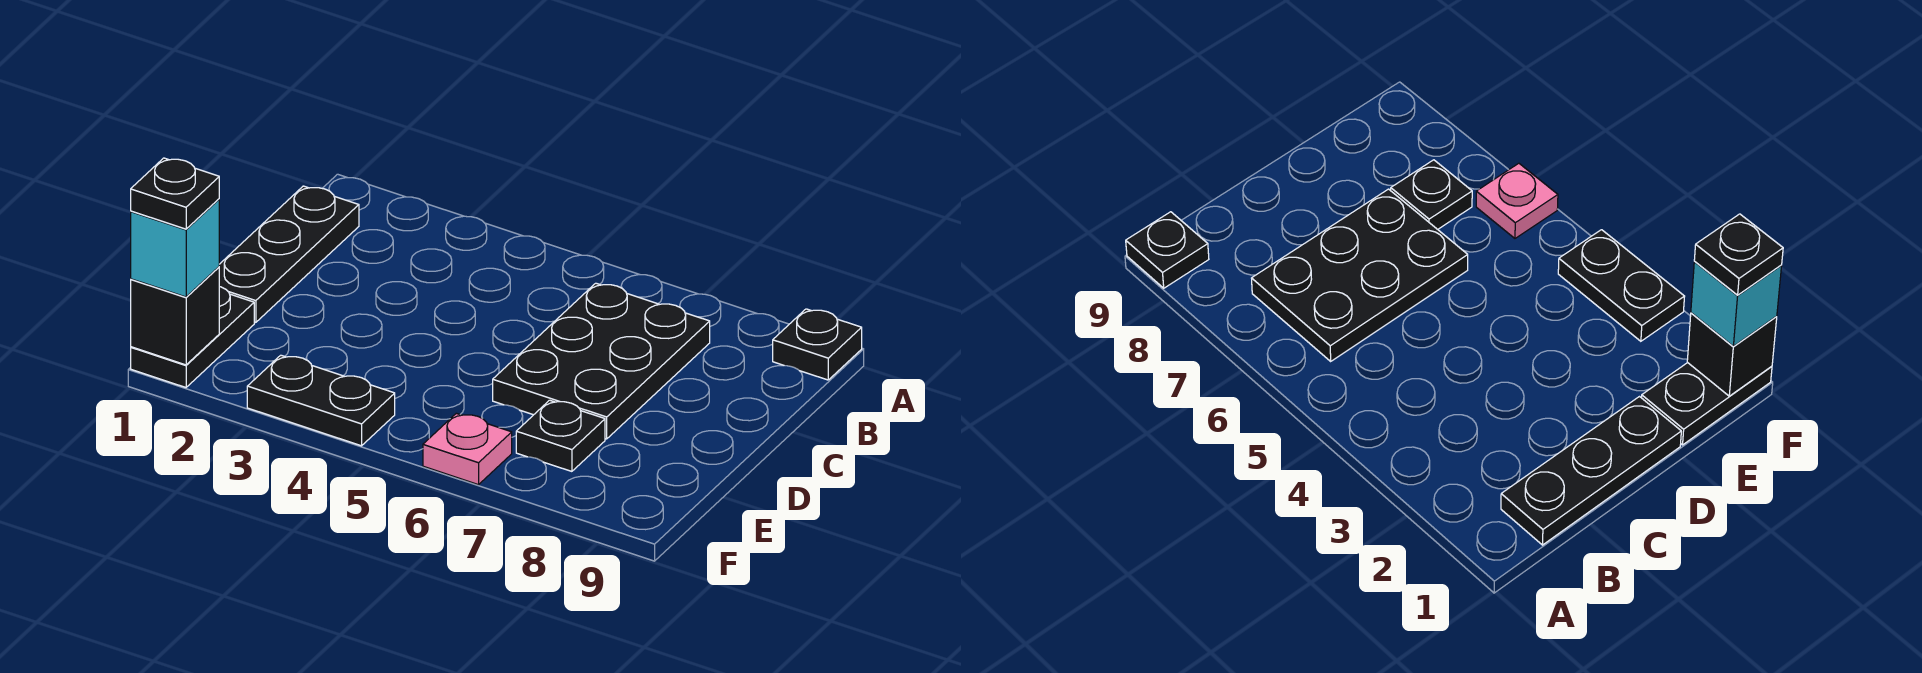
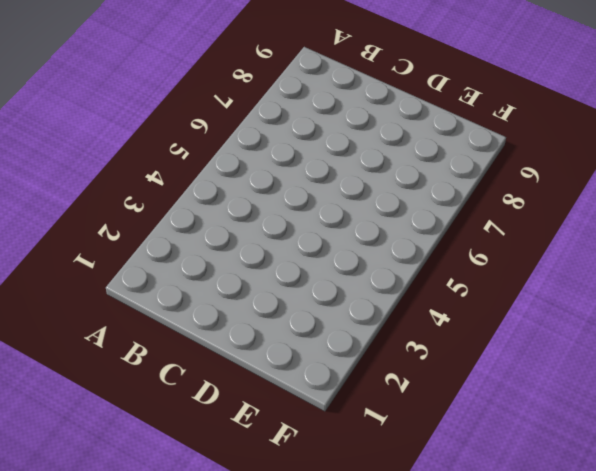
none -> black 1x1 plate [773,309,862,380]
none -> black 1x3 plate [219,186,359,322]

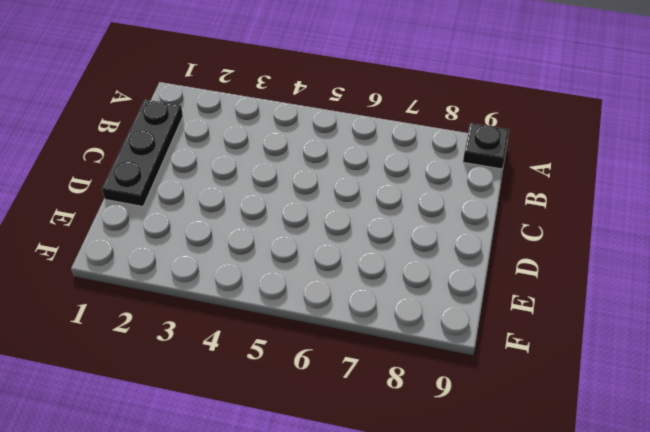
none -> black 2x3 plate [493,283,710,439]
none -> black 1x2 plate [131,287,254,387]

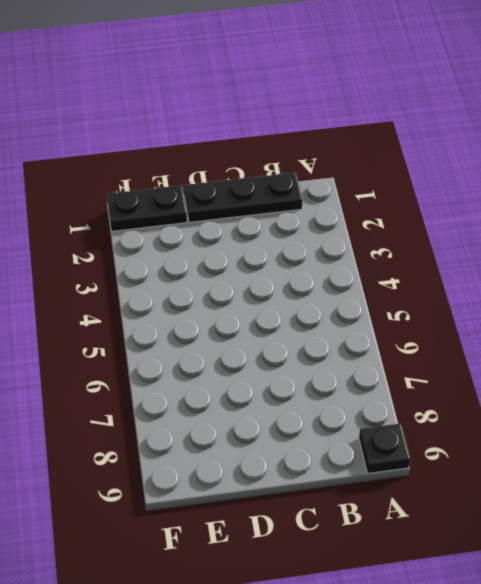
none -> black 2x3 plate [493,283,710,439]
none -> black 1x1 plate [516,400,605,471]

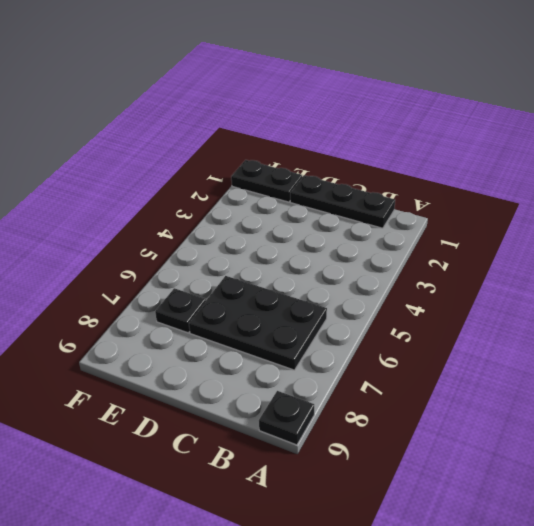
none -> black 1x2 plate [247,355,395,446]
none -> pink 1x1 plate [423,413,512,485]

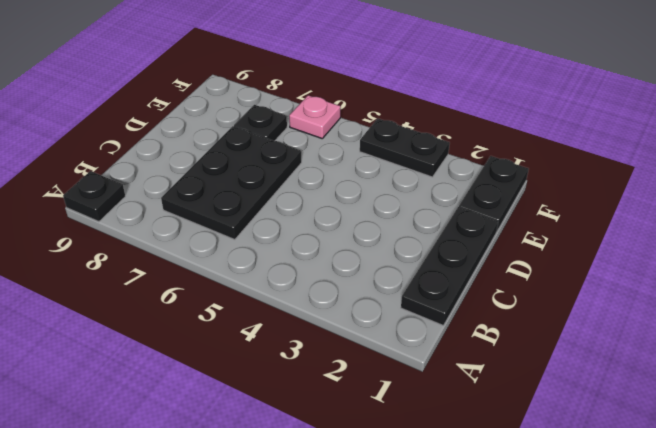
none -> black 1x1 brick [131,267,219,365]
none -> cyan 1x1 brick [131,199,219,297]

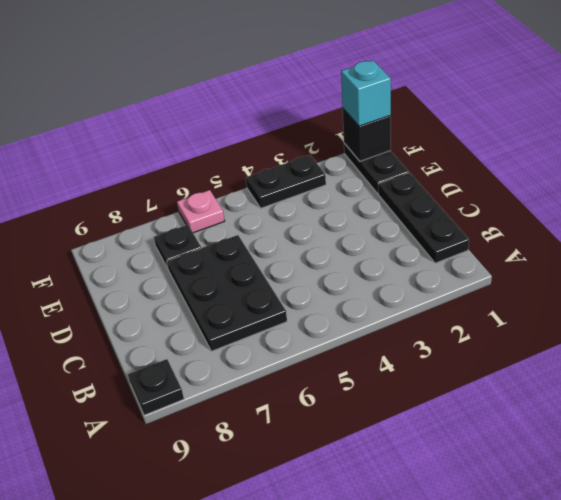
none -> black 1x1 plate [131,158,219,229]

